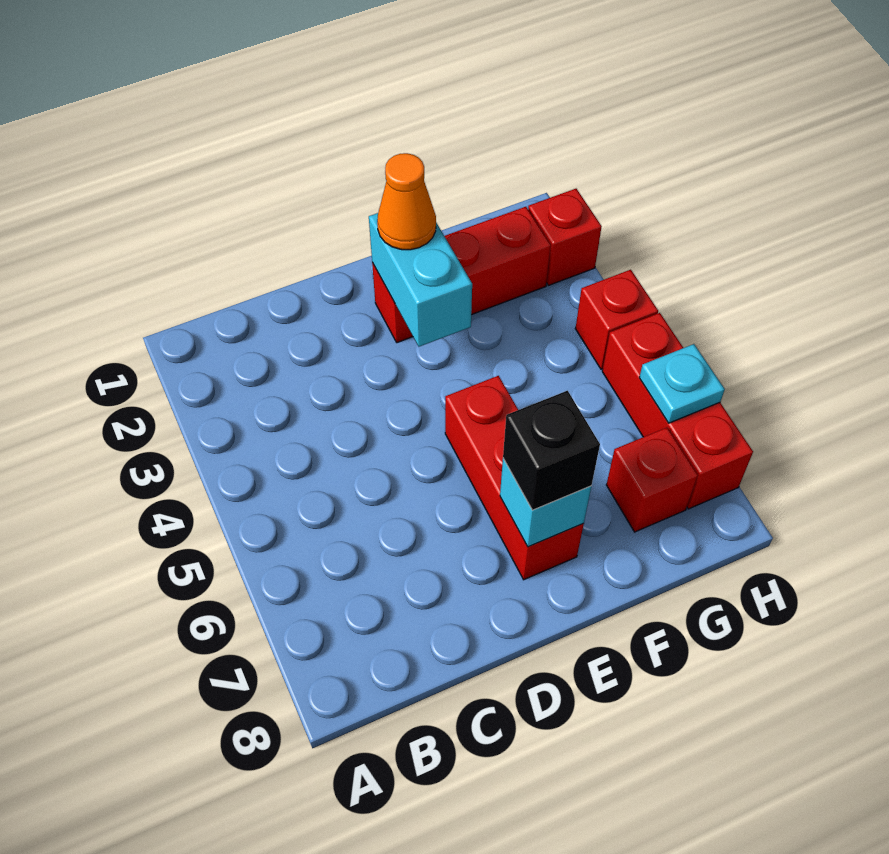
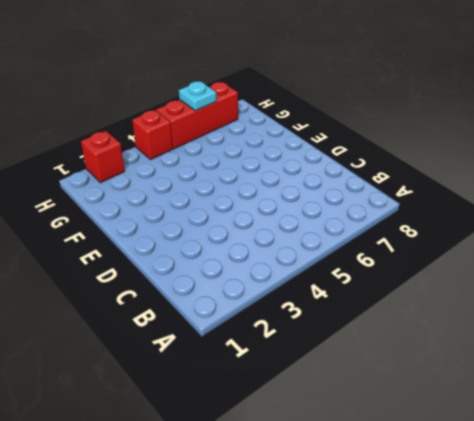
none -> red 1x3 brick [372,207,551,343]
none -> red 1x3 brick [445,376,584,580]

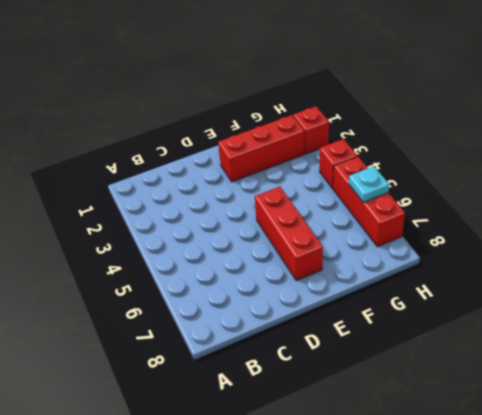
none -> red 1x1 brick [606,428,698,532]
none -> cyan 1x2 brick [369,213,472,347]

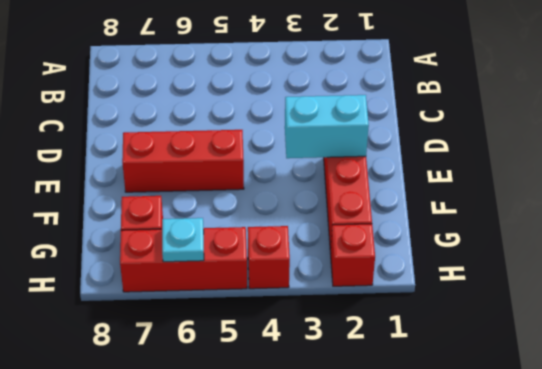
none -> cyan 1x1 brick [500,459,591,547]
none -> orange 1x1 cone [377,153,436,250]

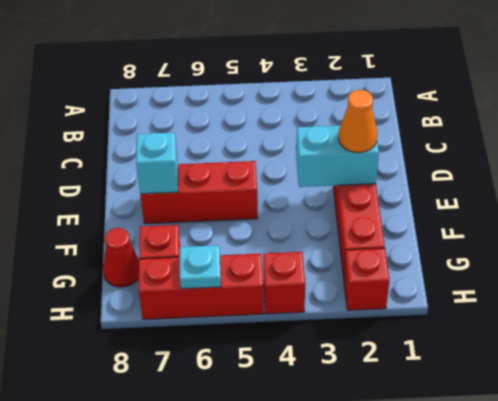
red 1x1 cone [103,228,139,287] -> none
none -> black 1x1 brick [503,391,600,510]

